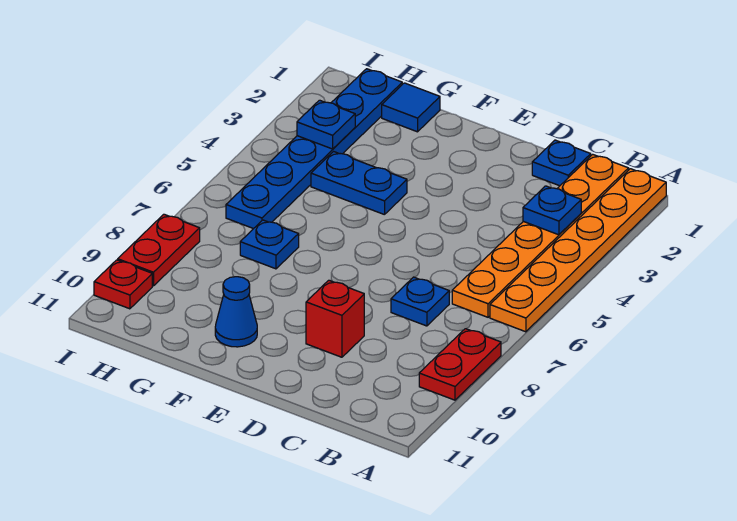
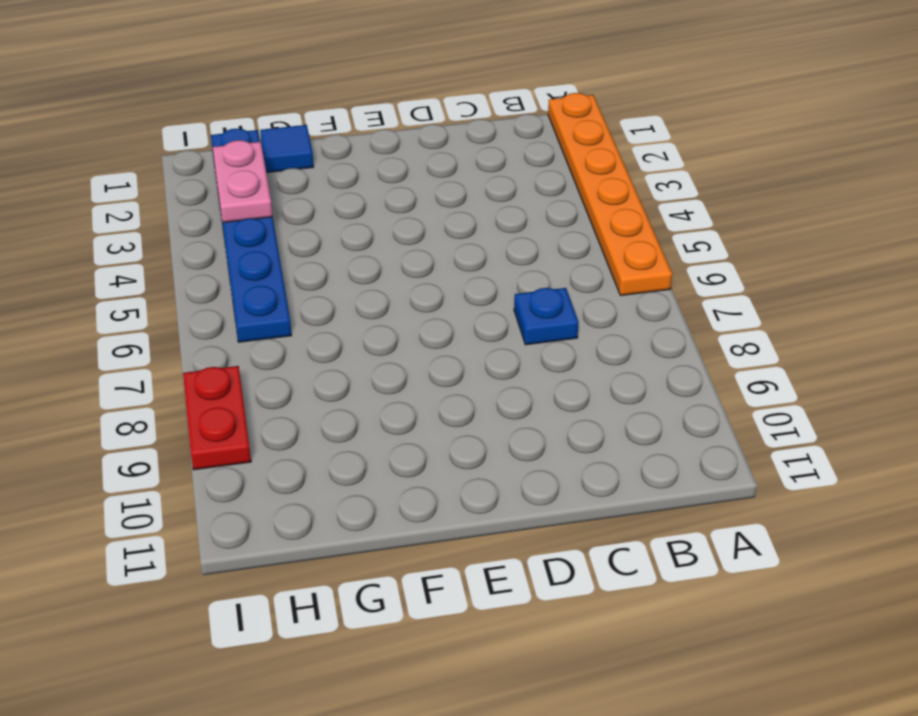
pink 1x2 plate [212,140,273,223] -> blue 1x1 plate [297,100,355,149]
none -> red 1x2 plate [419,329,501,400]
none -> orange 1x6 plate [452,154,629,317]
none -> blue 1x1 plate [532,140,591,186]

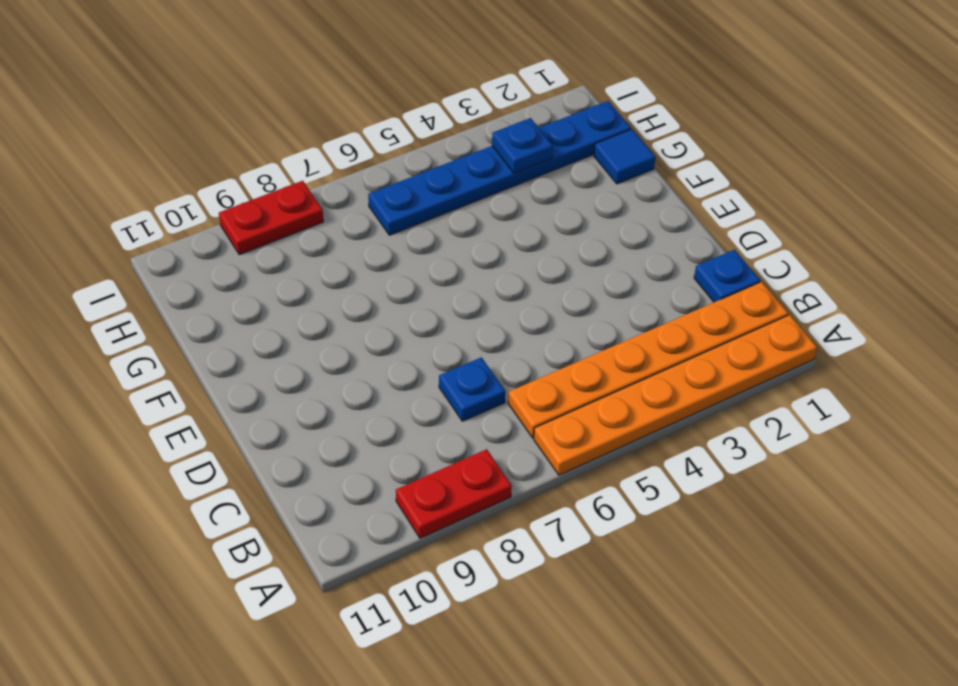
none -> red 1x1 brick [306,280,364,357]
none -> blue 1x2 plate [311,152,407,215]
none -> blue 1x1 cone [215,277,257,347]

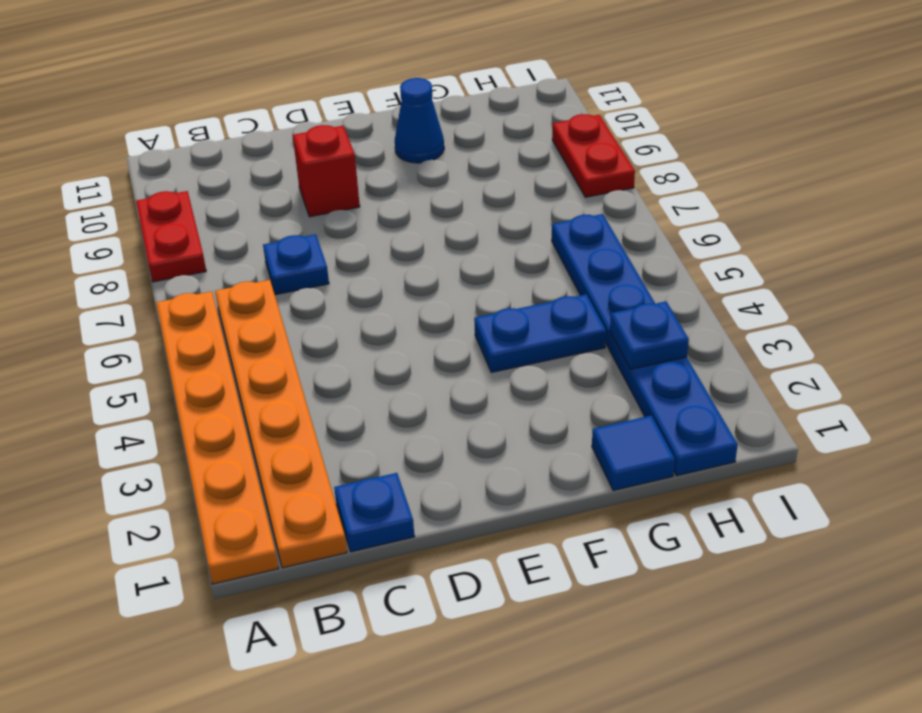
none -> blue 1x1 plate [240,220,299,269]
none -> red 1x1 plate [94,260,152,309]
none -> blue 1x1 plate [523,186,581,235]

